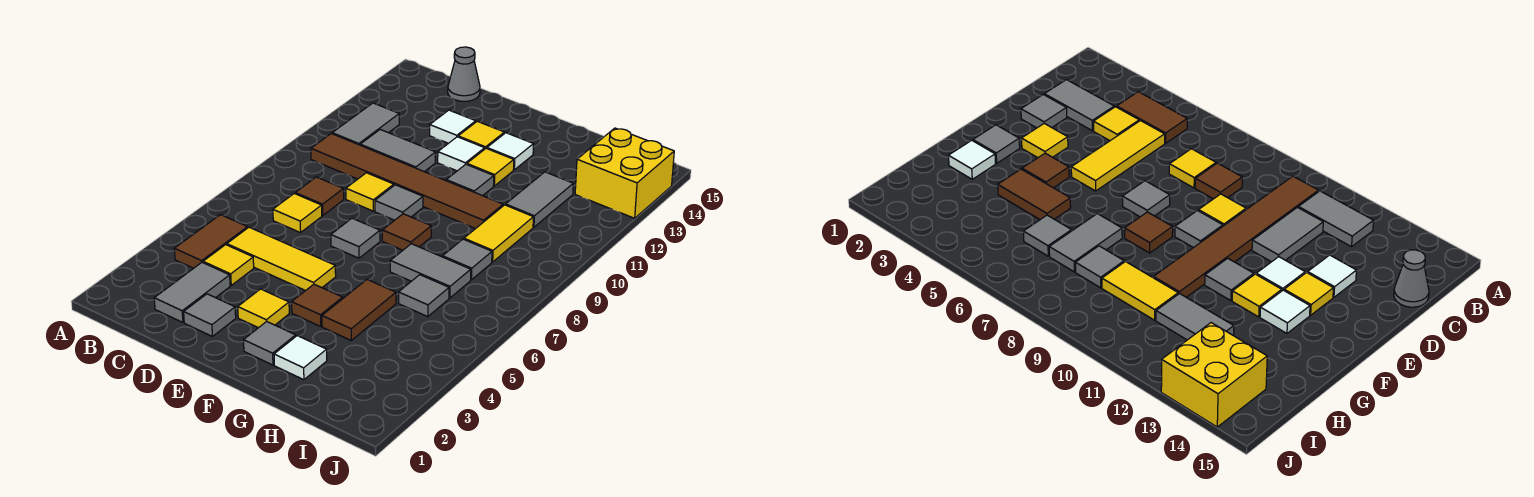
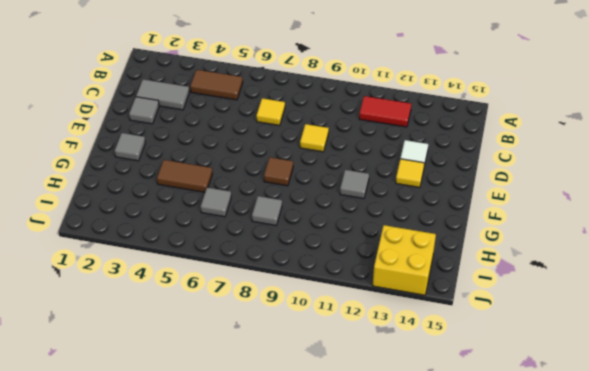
red 1x2 tile [359,96,411,127] -> grey 1x2 tile [332,103,399,145]
none -> brown 1x6 tile [311,133,503,229]
none -> yellow 1x1 tile [203,245,254,285]
none -> yellow 1x3 tile [227,227,336,291]
none -> brown 1x1 tile [295,177,344,216]

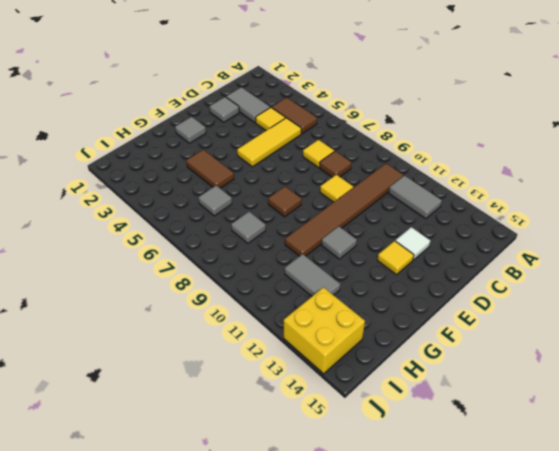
none -> grey 1x2 tile [360,129,436,172]
none -> grey 1x1 cone [448,47,480,101]
none -> yellow 1x1 tile [238,289,289,328]
none -> grey 1x1 tile [331,218,380,258]

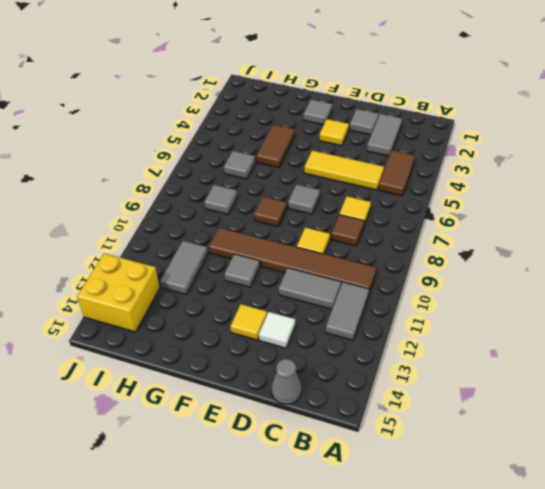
none -> yellow 1x1 tile [203,245,254,285]
none -> grey 1x1 tile [375,185,423,220]
none -> white 1x1 tile [438,137,485,171]
none -> brown 1x1 tile [292,284,343,326]

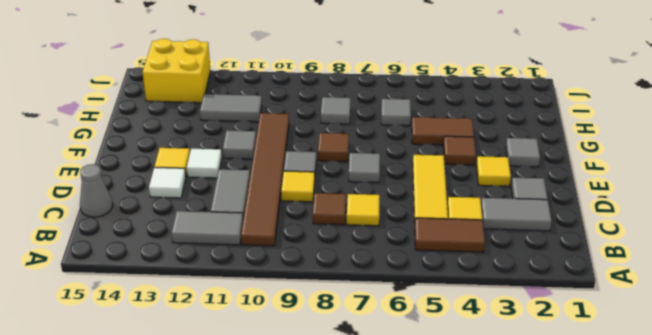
none -> yellow 1x1 tile [467,148,514,186]
none -> white 1x1 tile [487,133,533,170]
none -> white 1x1 tile [274,336,327,380]
none -> grey 1x2 tile [390,244,471,298]

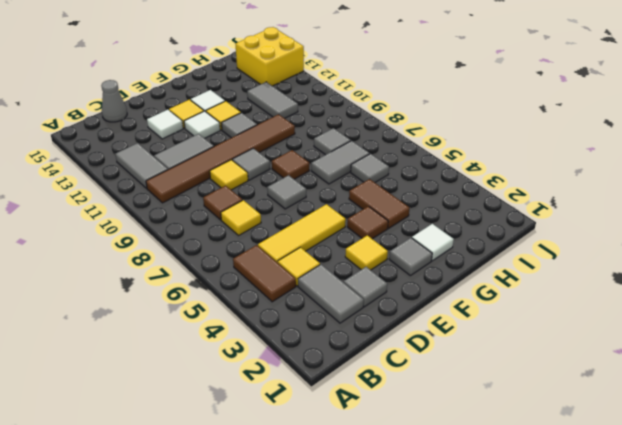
none -> yellow 1x2 tile [464,205,533,262]

